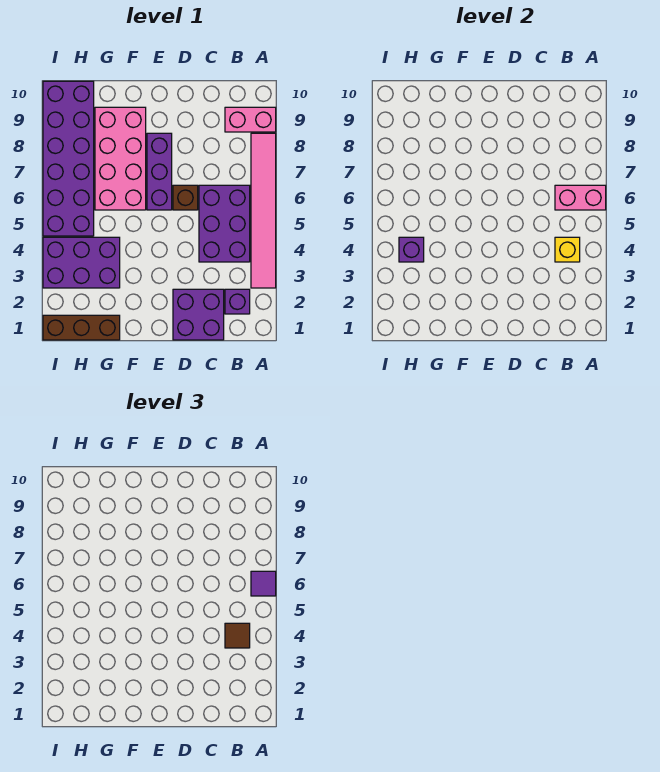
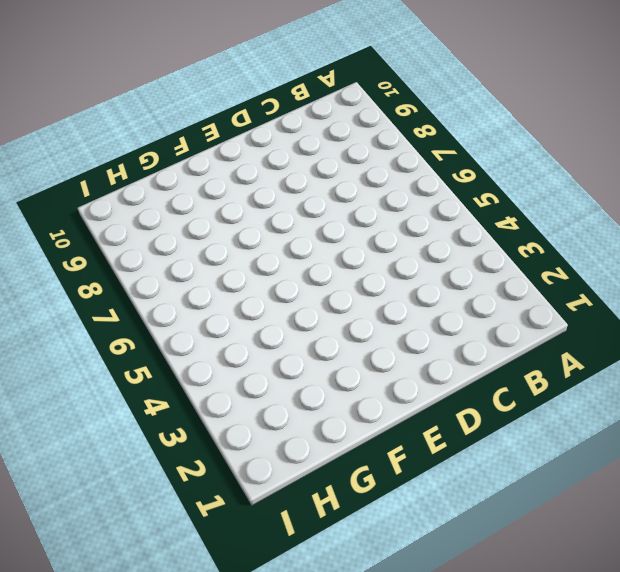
none -> pink 1x6 tile [251,133,276,288]
none -> pink 1x2 brick [225,107,276,132]
none -> purple 1x1 brick [225,289,250,314]

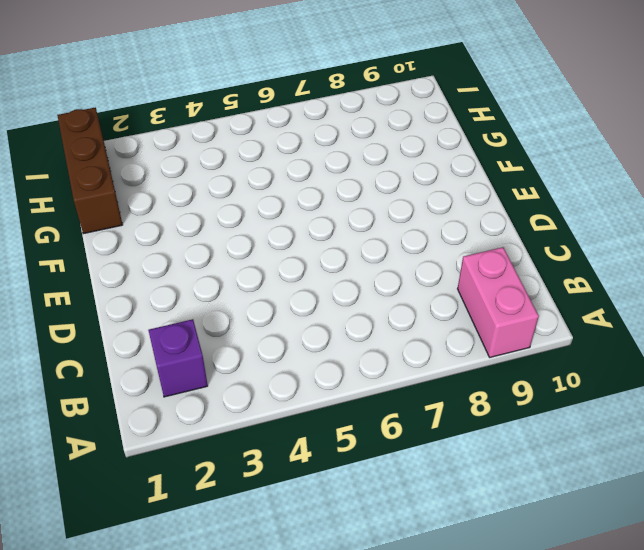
none -> pink 1x6 tile [251,133,276,288]
none -> purple 2x3 brick [199,185,250,262]
none -> purple 2x2 brick [173,289,224,340]

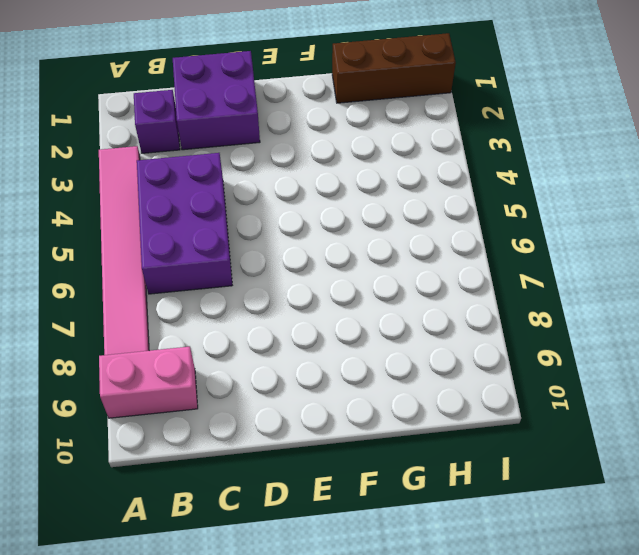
none -> brown 1x1 brick [173,185,198,210]
none -> purple 1x3 brick [147,133,172,210]
none -> pink 2x4 brick [95,107,146,210]

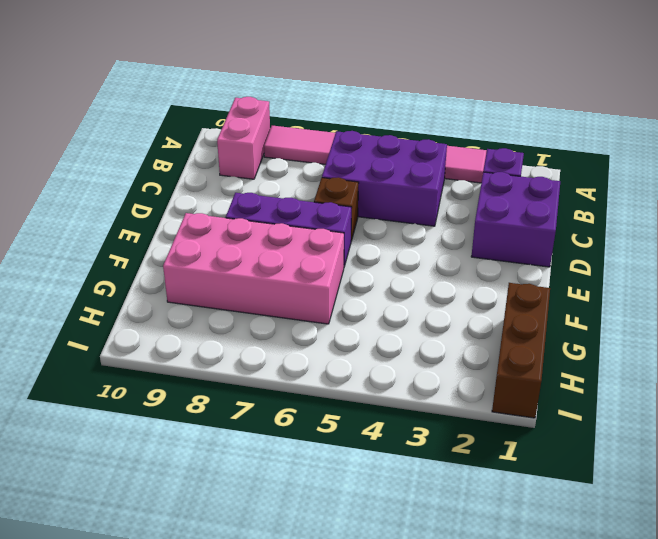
none -> purple 2x3 brick [43,237,120,288]
none -> purple 2x6 brick [43,81,94,236]
none -> pink 1x2 brick [555,185,606,210]

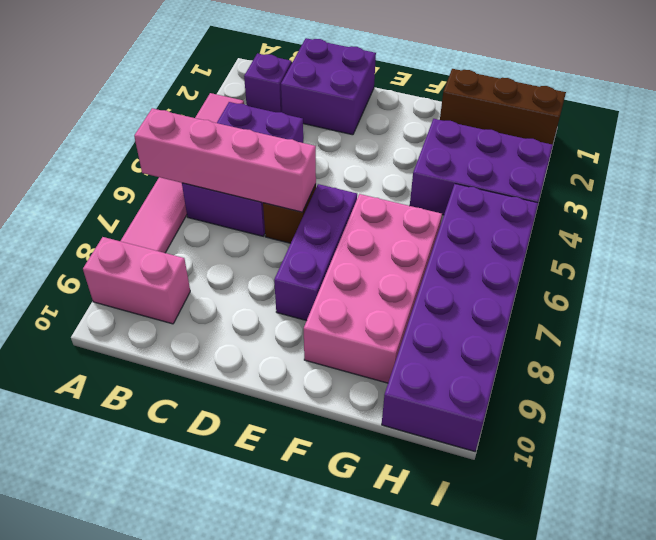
pink 1x4 brick [134,108,316,212] -> pink 1x2 brick [555,185,606,210]
none -> yellow 1x1 brick [555,237,580,262]
none -> purple 1x1 brick [399,237,424,262]
none -> purple 1x1 tile [251,571,276,596]

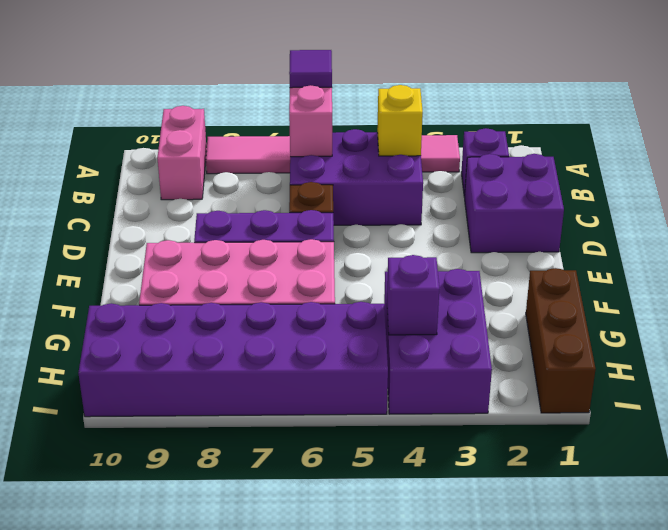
none -> brown 1x1 tile [225,623,250,648]

